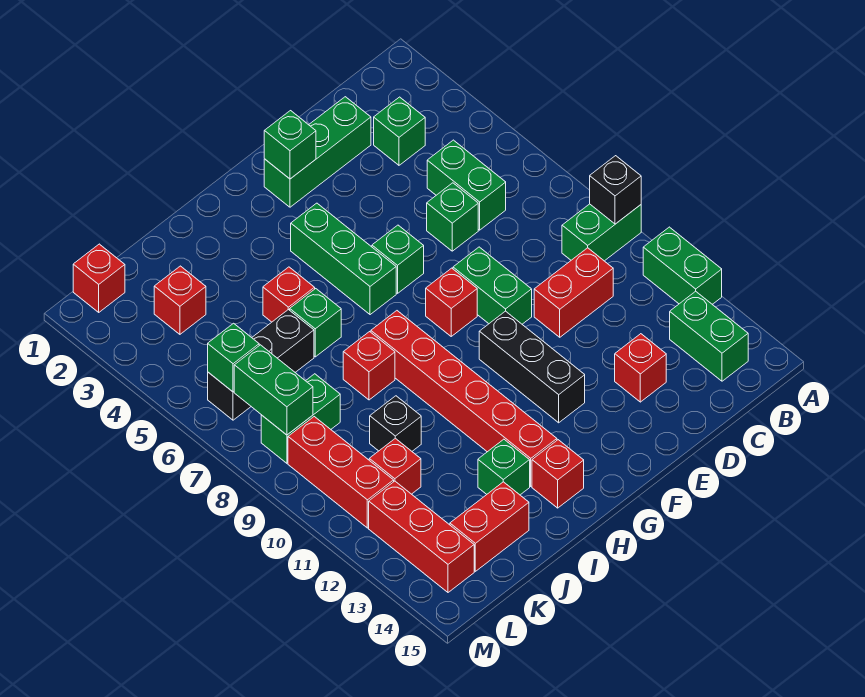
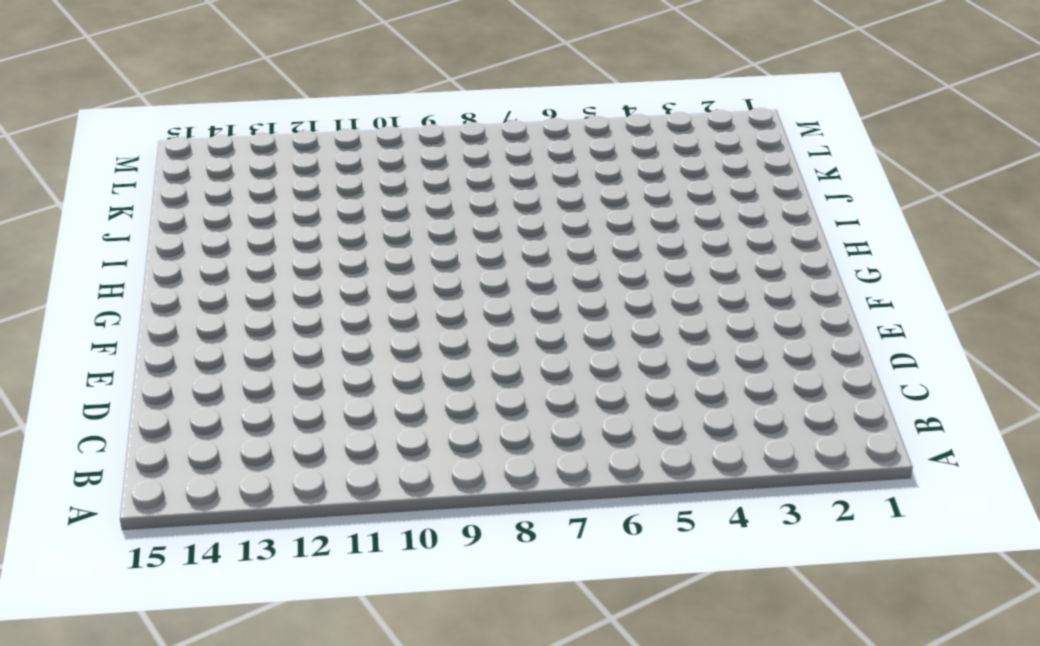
none -> green 1x2 brick [562,204,641,261]
none -> green 1x2 brick [643,227,722,304]
none -> green 1x2 brick [670,291,748,381]
none -> green 1x1 brick [374,97,425,165]

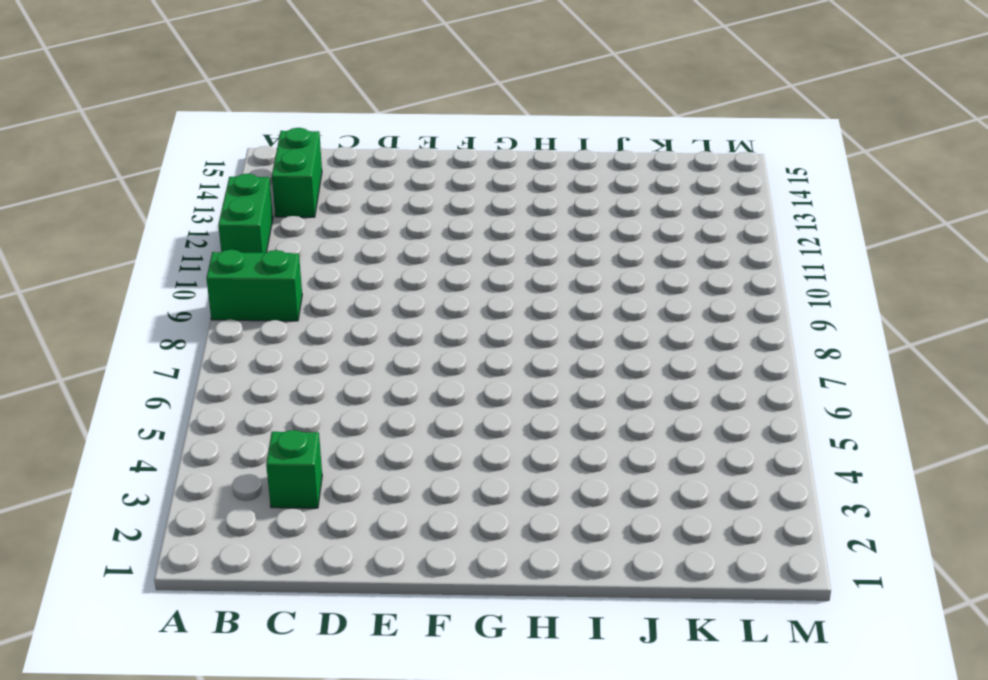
none -> green 1x2 brick [427,140,506,230]
none -> red 1x2 brick [534,248,613,337]
none -> green 1x3 brick [264,97,371,207]
none -> green 1x1 brick [427,183,478,251]

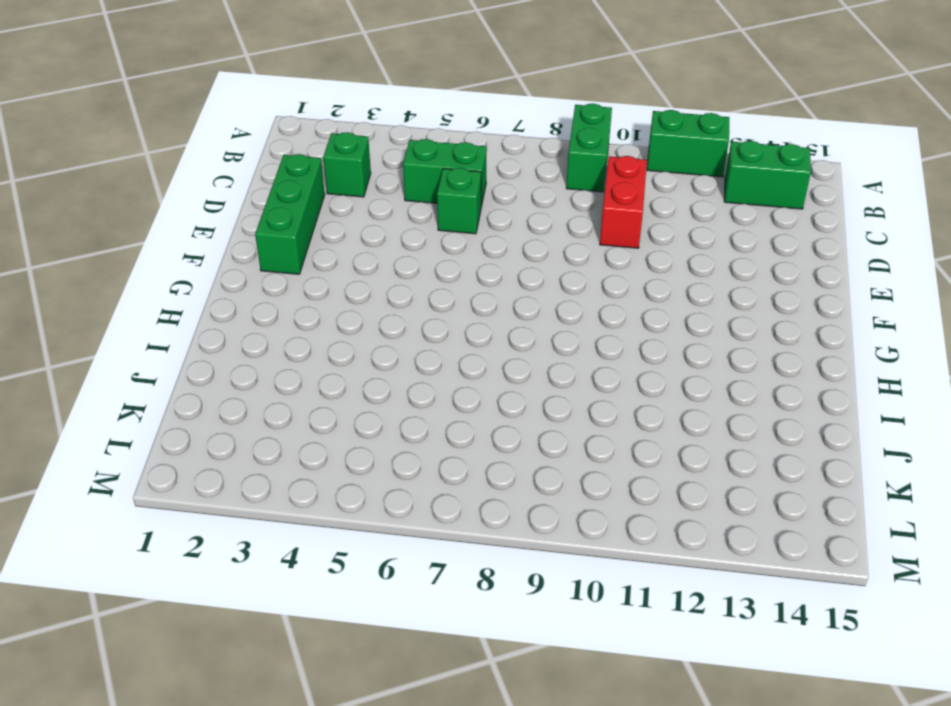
none -> red 1x1 brick [615,334,666,402]
none -> green 1x2 brick [453,247,532,324]
none -> green 1x1 brick [372,225,424,293]
none -> red 1x1 brick [426,268,477,336]

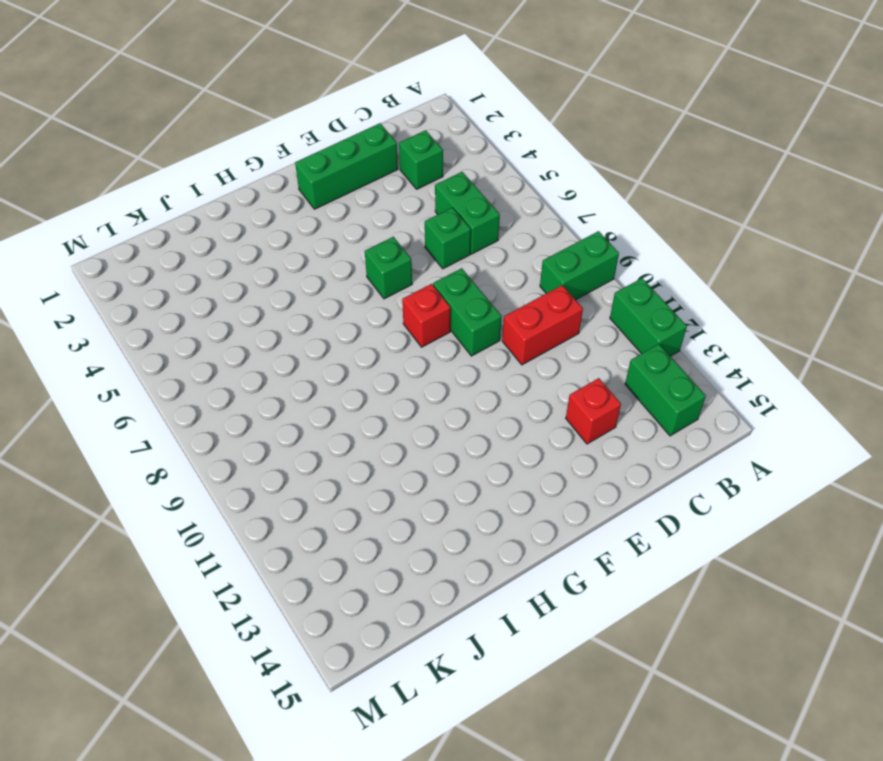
none -> black 1x3 brick [479,311,585,423]
none -> green 1x3 brick [291,203,396,315]
none -> red 1x6 brick [371,311,557,486]
none -> red 1x1 brick [532,440,584,508]

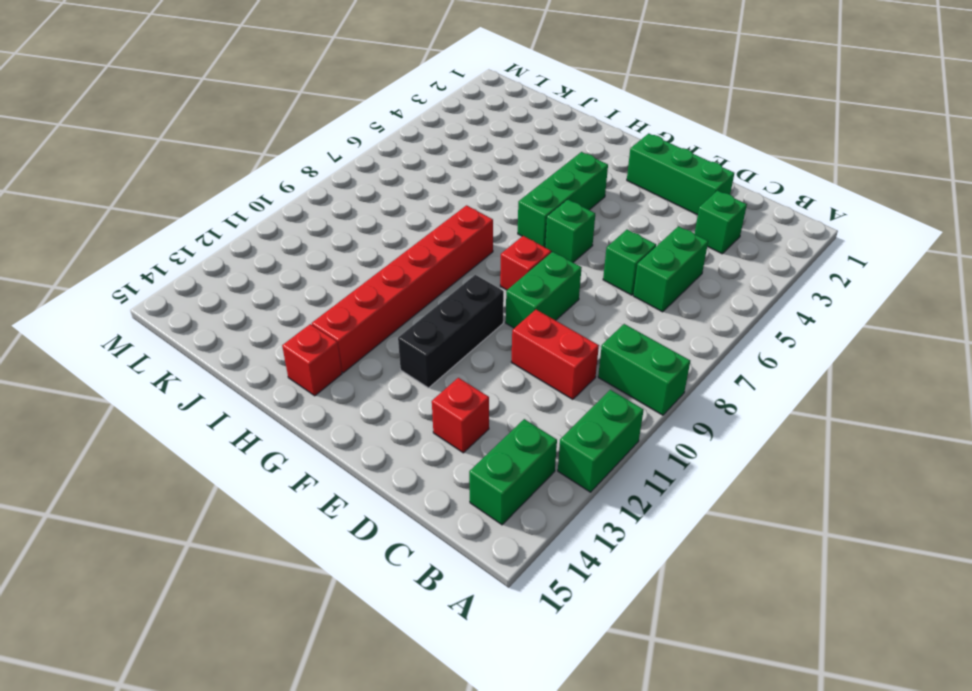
none -> red 1x1 brick [263,267,315,322]
none -> green 1x1 brick [290,289,341,357]
none -> red 1x1 brick [343,332,395,400]
none -> green 1x1 brick [478,439,530,495]

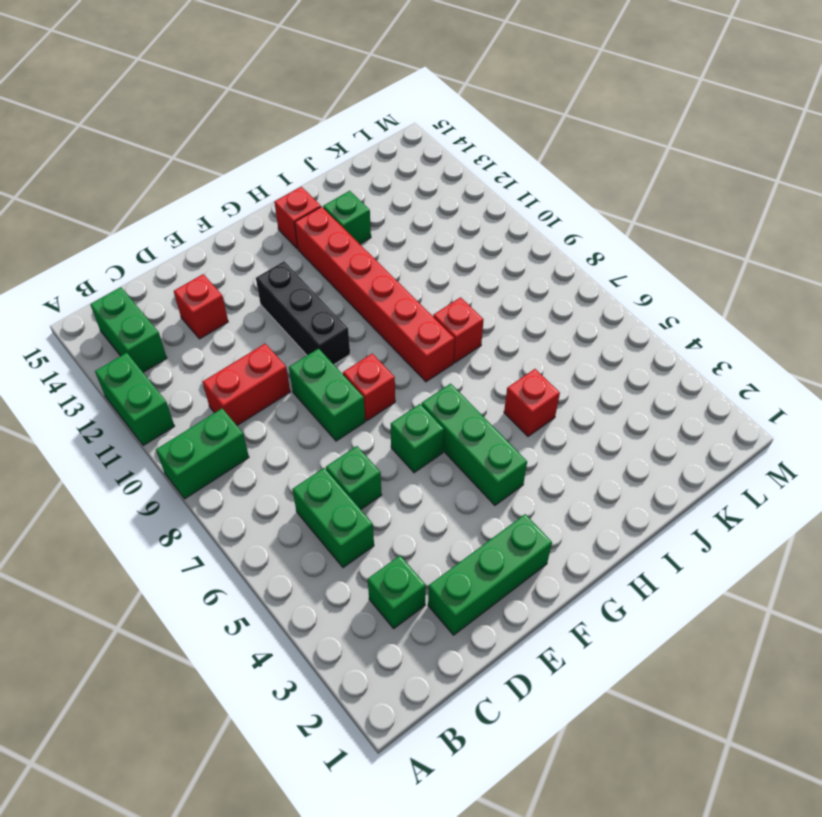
none -> green 1x1 brick [290,289,341,357]
none -> black 1x3 brick [208,309,314,420]
none -> black 1x1 brick [370,396,421,451]
none -> red 1x2 brick [450,482,529,571]

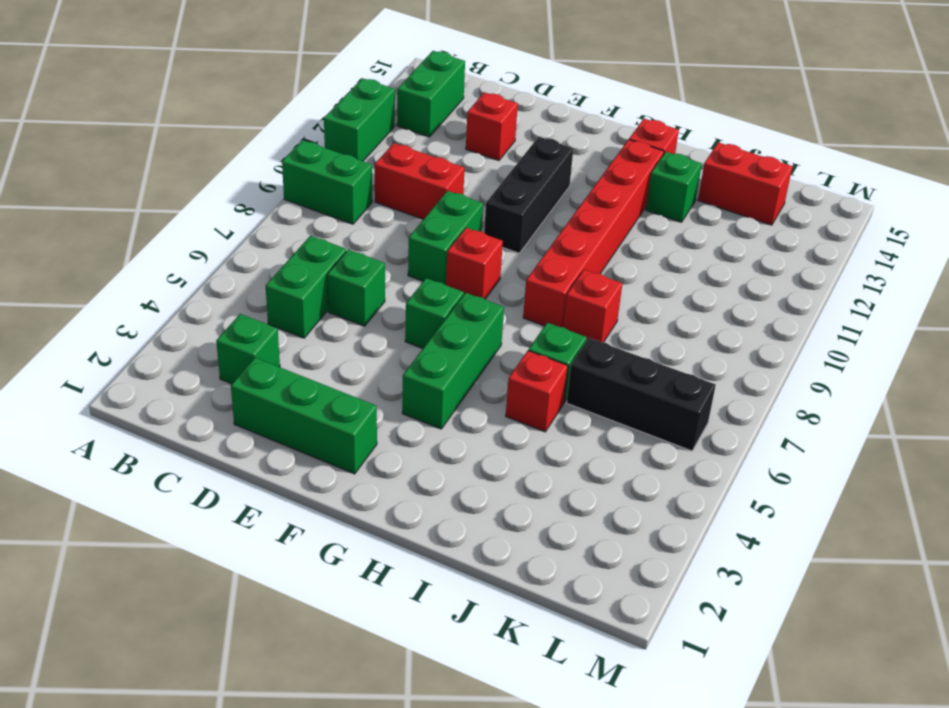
none -> black 1x1 brick [370,396,421,451]
none -> red 1x1 brick [154,266,206,334]
none -> green 1x2 brick [261,374,340,463]
none -> red 1x1 brick [369,438,421,494]

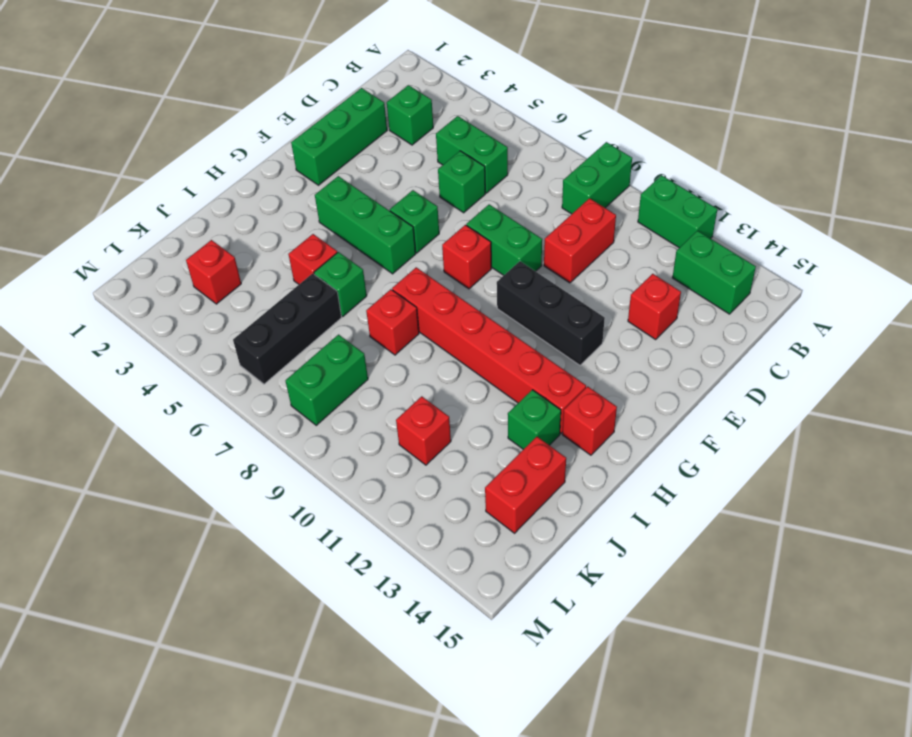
none -> black 1x1 brick [370,396,421,451]
none -> red 1x1 brick [73,244,125,312]
none -> red 1x3 brick [288,417,394,528]
none -> red 1x3 brick [369,481,474,592]

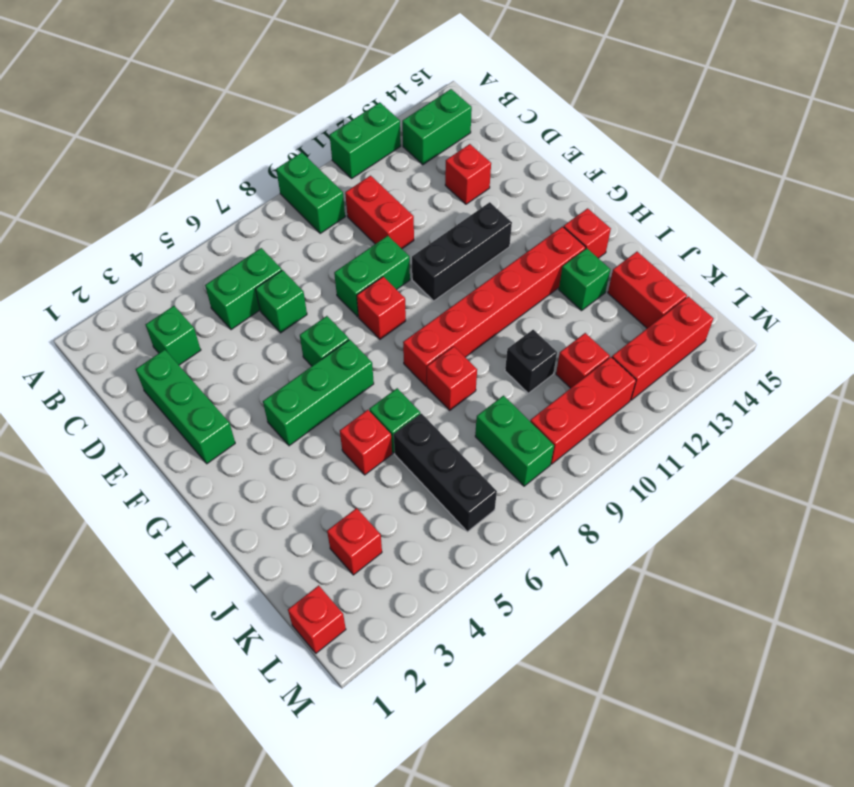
none -> black 1x1 brick [590,156,641,224]
none -> green 1x1 brick [264,111,316,179]
none -> green 1x1 brick [208,323,259,392]
none -> green 1x2 brick [234,345,313,435]

